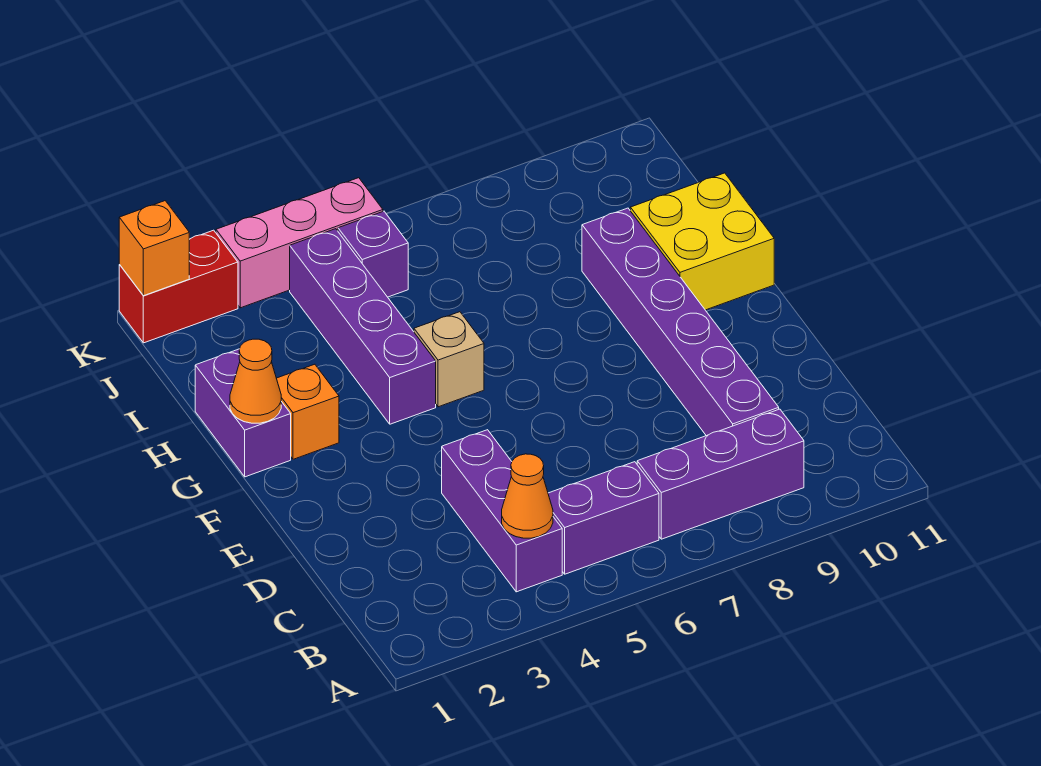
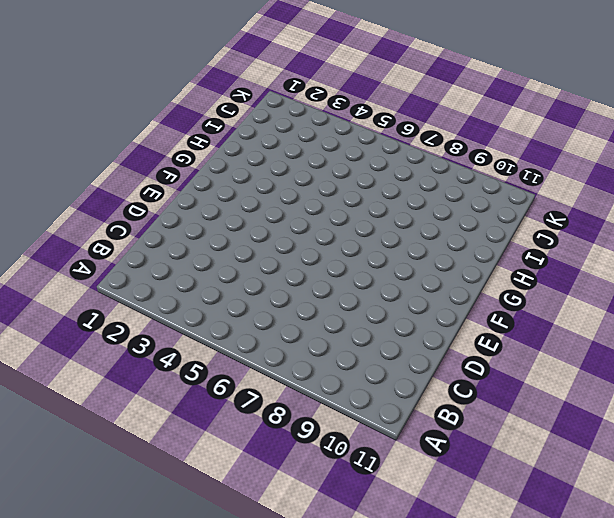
none -> purple 1x3 brick [442,430,562,592]
none -> purple 1x2 brick [548,462,659,574]
none -> purple 1x3 brick [637,409,804,539]

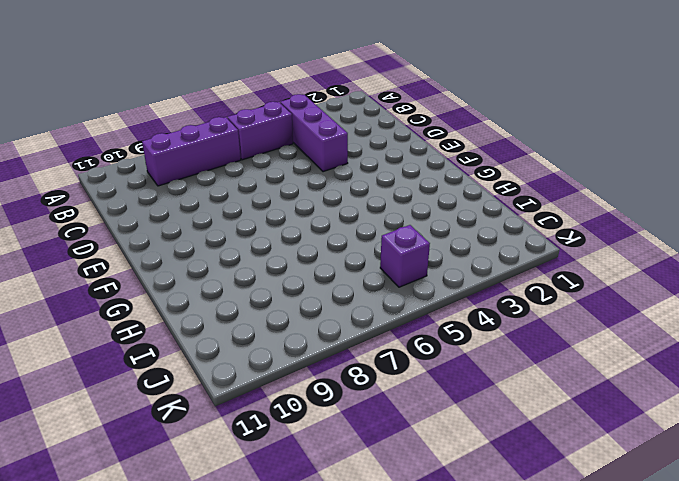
none -> purple 1x6 brick [582,208,779,436]
none -> purple 1x2 brick [195,349,291,477]
none -> orange 1x1 brick [276,364,339,459]

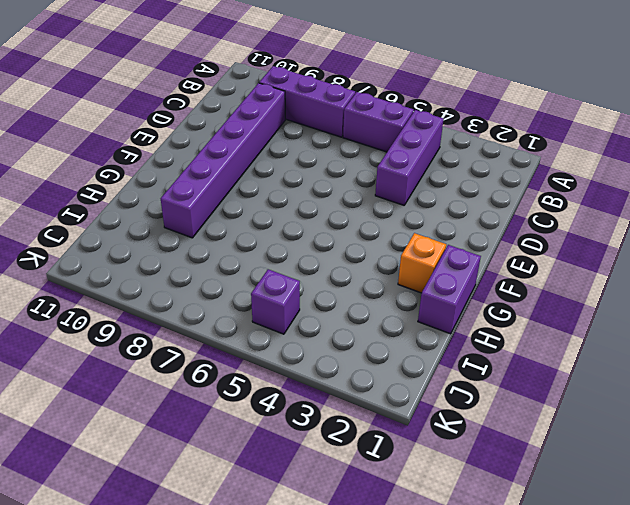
none -> purple 1x4 brick [290,229,436,424]
none -> tan 1x1 brick [414,312,484,407]
none -> yellow 2x2 brick [630,173,774,310]

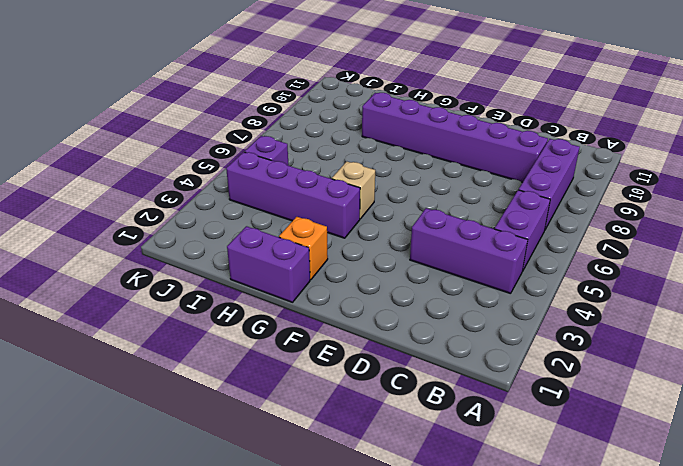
none -> yellow 2x2 brick [630,173,774,310]
none -> red 1x2 brick [119,230,238,343]
none -> pink 1x3 brick [216,178,383,308]

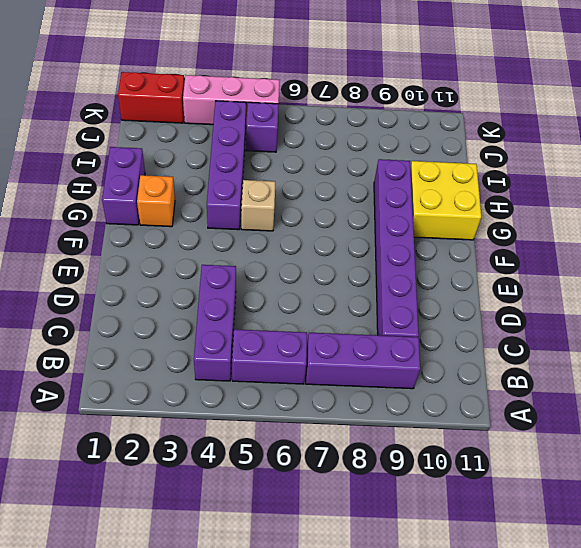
none -> orange 1x1 cone [502,454,553,538]
none -> orange 1x1 cone [230,339,281,423]
none -> orange 1x1 brick [119,201,189,296]

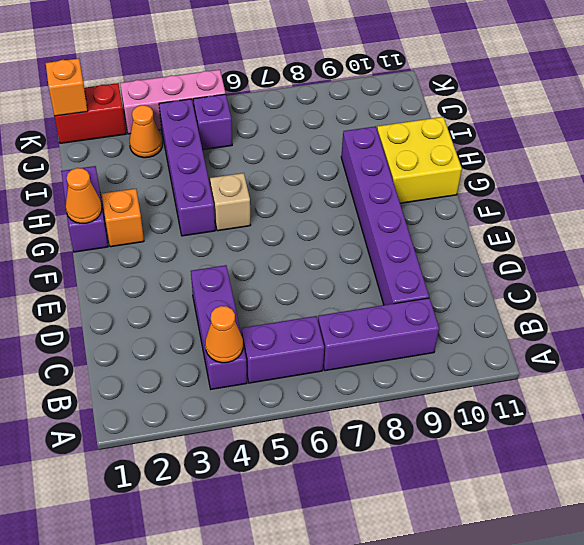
orange 1x1 cone [130,105,162,158] -> none

